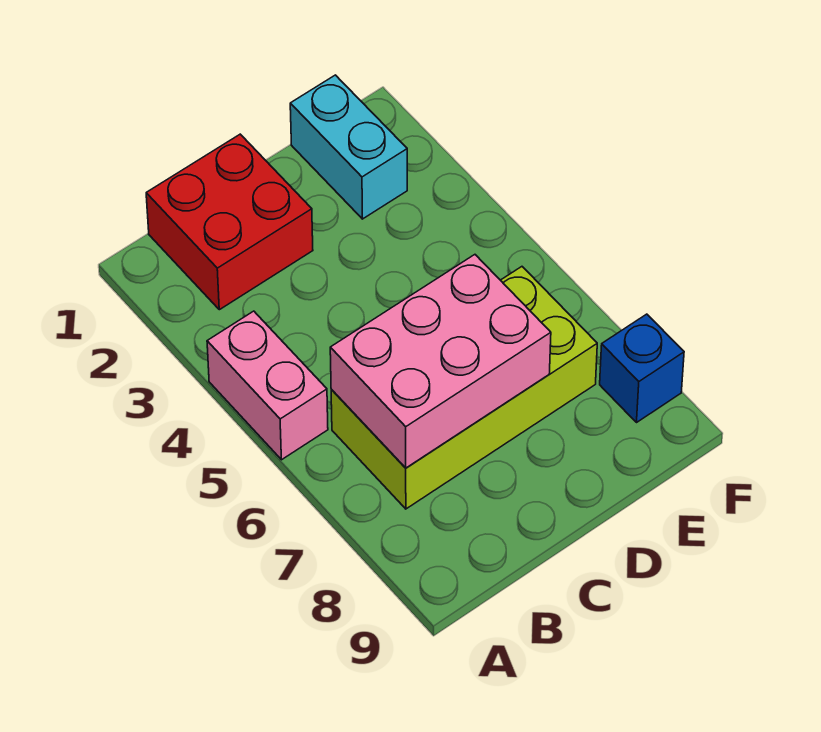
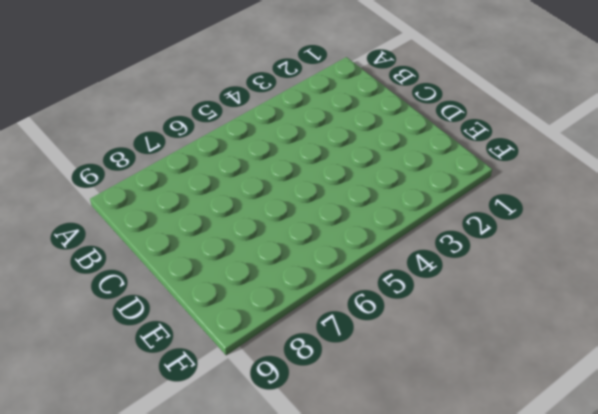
none -> pink 1x2 brick [207,311,328,460]
none -> red 2x2 brick [146,134,313,310]

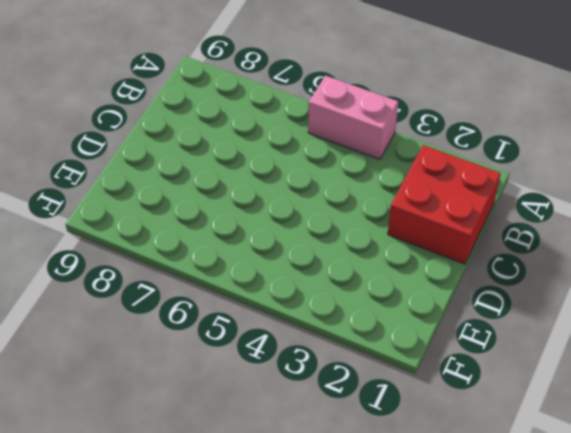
none -> lime 2x4 brick [331,267,597,509]
none -> cyan 1x2 brick [290,75,407,219]

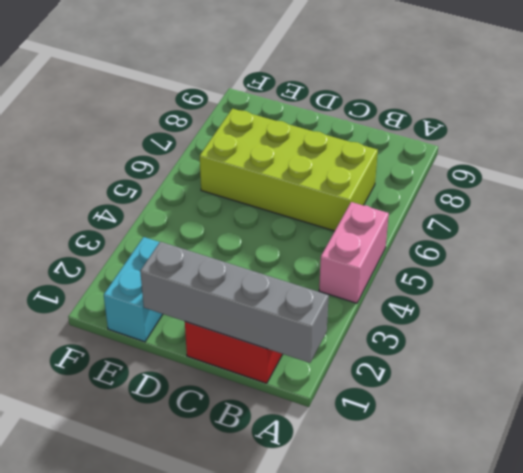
grey 1x4 brick [140,242,329,363] -> none
none -> blue 1x1 brick [600,314,684,422]
none -> pink 2x3 brick [330,255,551,468]

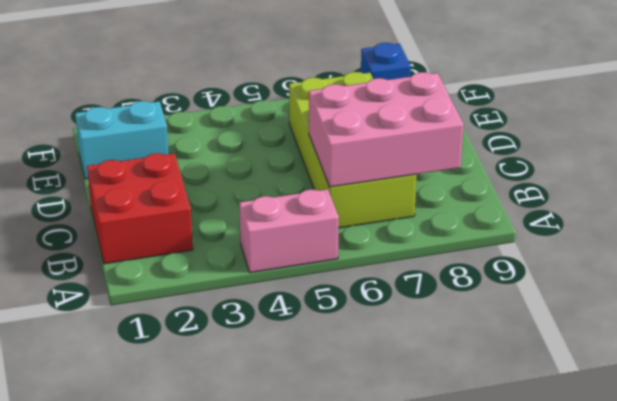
pink 2x3 brick [309,72,464,187] -> pink 2x3 brick turned to [330,255,551,468]

